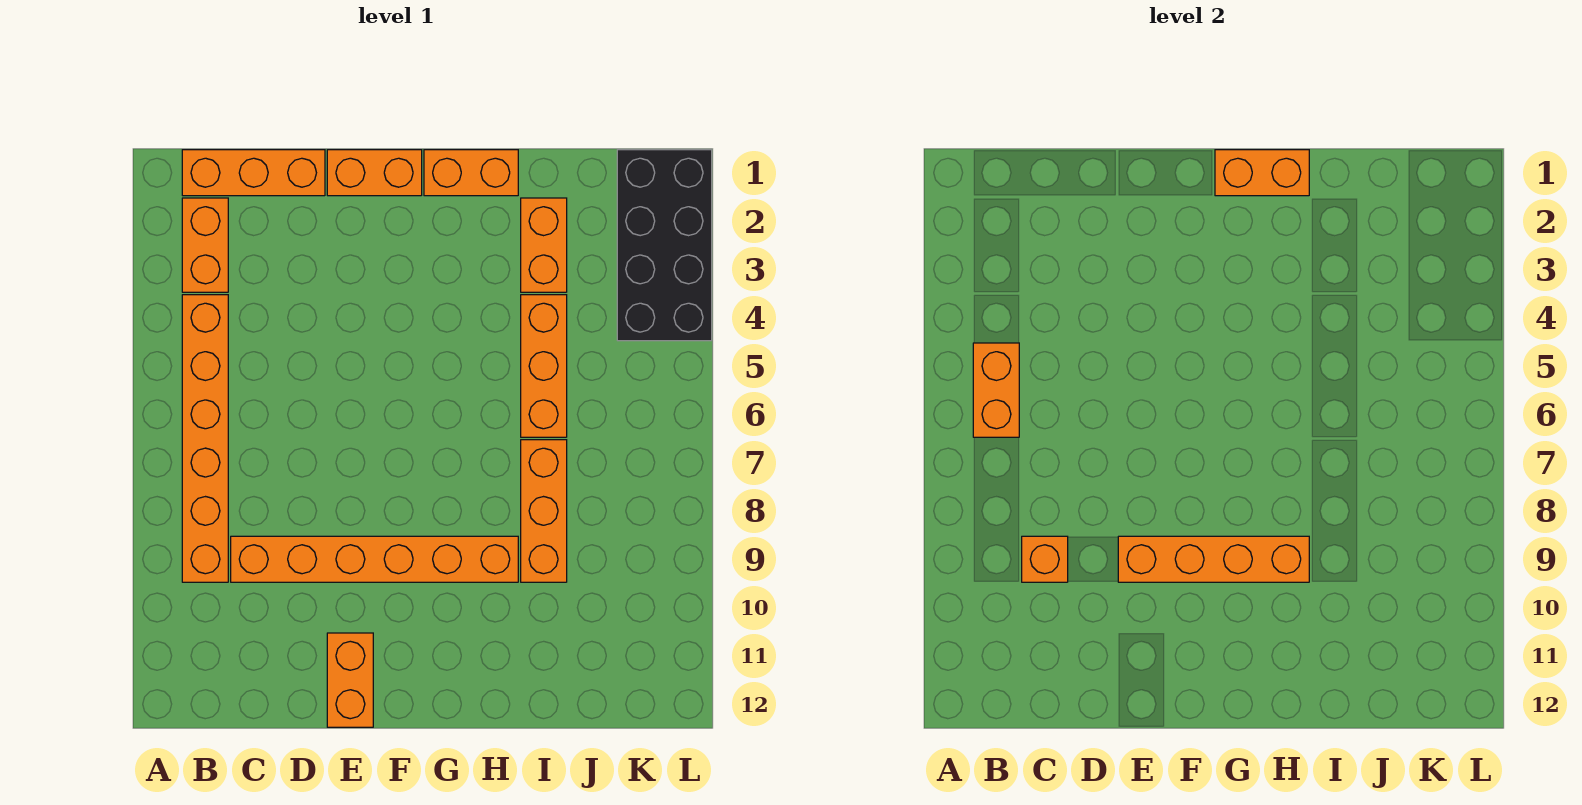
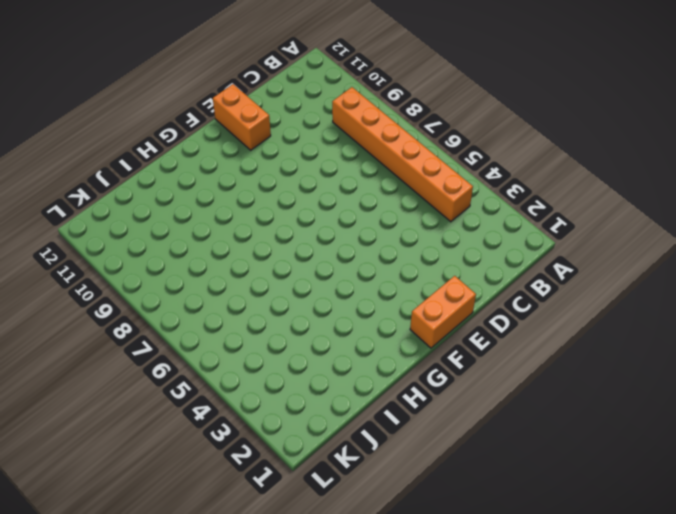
none -> orange 1x3 brick [182,150,325,196]
none -> orange 1x2 brick [182,198,228,292]
none -> orange 1x6 brick [231,536,518,582]

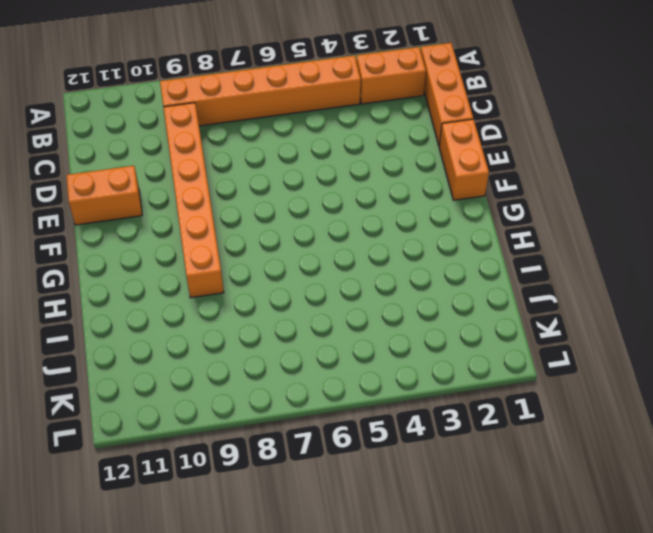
none -> orange 1x2 brick [424,150,518,196]
none -> orange 1x2 brick [521,198,567,292]
none -> orange 1x3 brick [521,295,567,437]

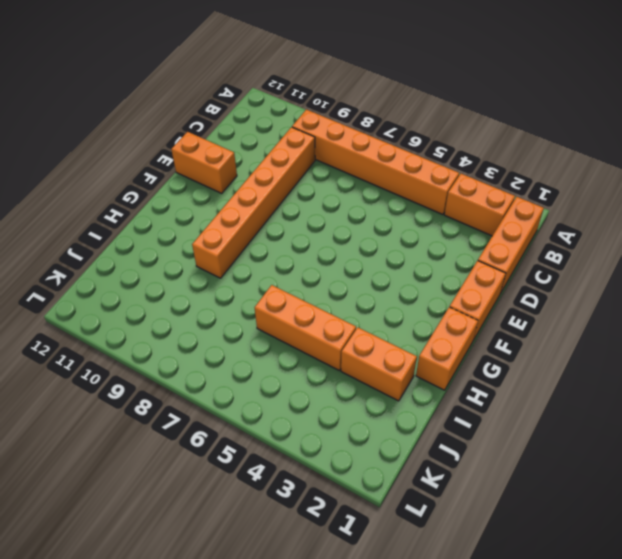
none -> orange 1x3 brick [521,440,567,582]
none -> black 2x4 brick [617,150,712,341]
none -> orange 1x2 brick [973,343,1019,437]

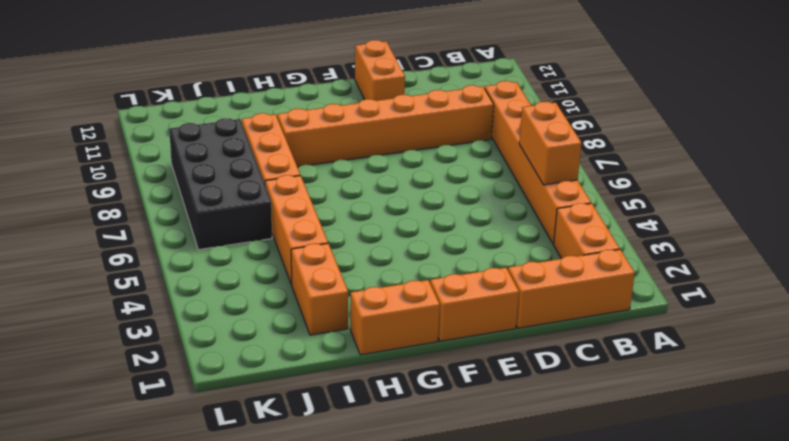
black 2x4 brick [169,118,272,250] -> black 2x4 brick moved to [617,150,712,341]
none -> orange 1x1 brick [1022,536,1068,582]
none -> orange 1x4 brick [1118,536,1309,582]
none -> orange 1x2 brick [1215,150,1309,196]

